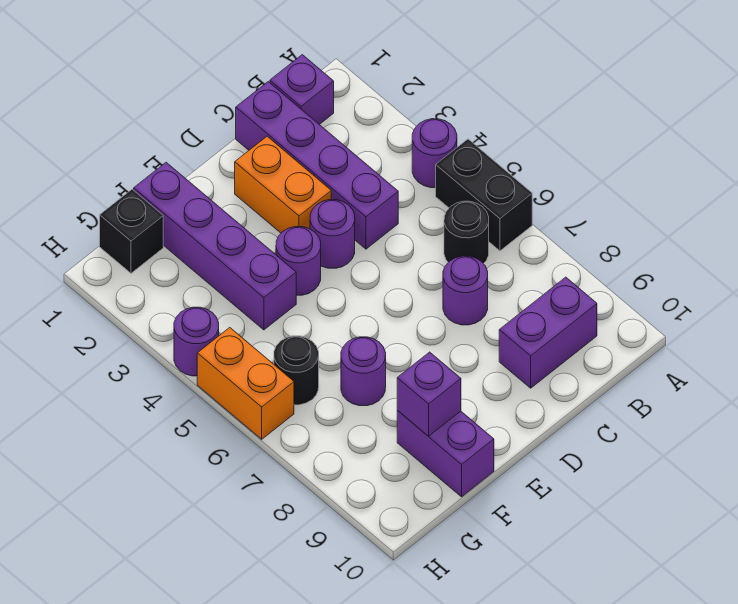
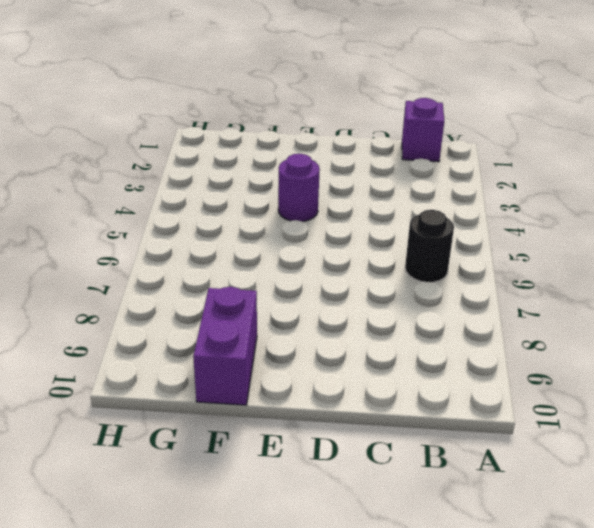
none -> purple 1x1 round brick [412,119,457,188]
none -> black 1x2 brick [436,139,532,251]
none -> purple 1x2 brick [499,277,597,388]

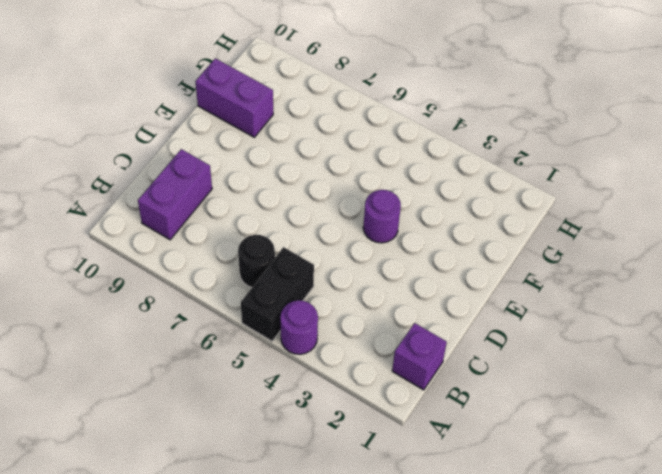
black 1x2 brick [241,247,314,341] -> black 1x2 brick turned to [436,139,532,251]
none -> purple 1x4 brick [236,82,398,249]
none -> purple 1x1 round brick [443,256,488,325]
none -> orange 1x2 brick [235,136,331,233]

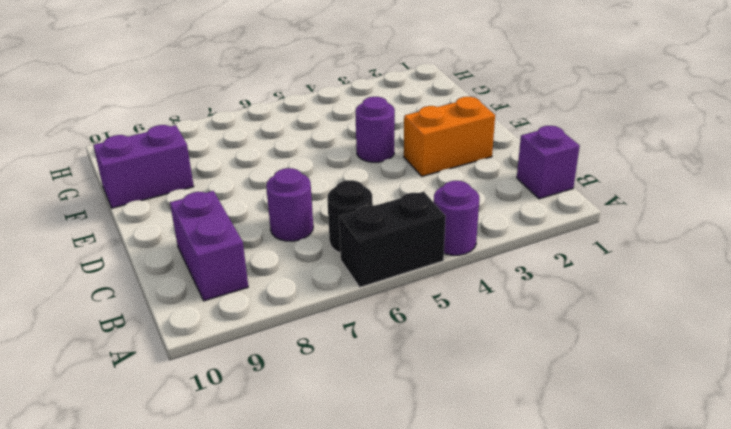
none -> purple 1x4 brick [236,82,398,249]
none -> purple 1x1 round brick [310,200,355,268]
none -> purple 1x4 brick [134,162,296,330]

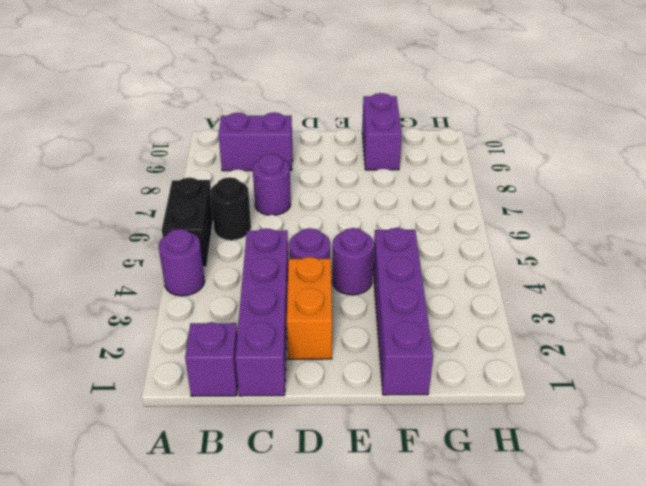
none -> purple 1x1 round brick [341,337,386,406]
none -> black 1x1 brick [100,189,163,273]
none -> black 1x1 round brick [274,336,319,405]

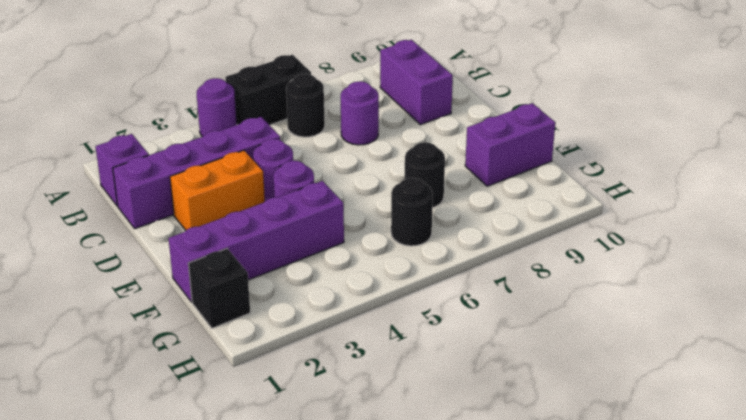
black 1x1 round brick [405,142,445,208] -> purple 1x1 round brick [341,337,386,406]
none -> purple 1x1 round brick [174,307,219,376]
none -> orange 1x2 brick [197,328,294,439]
none -> purple 1x1 brick [397,352,461,436]

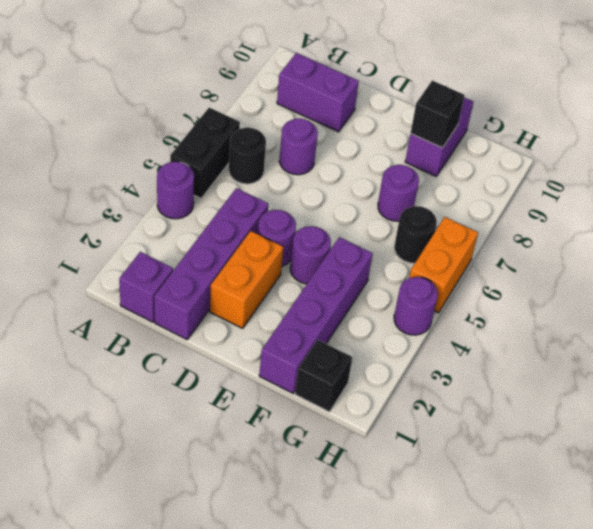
black 1x1 brick [411,81,464,148] -> purple 1x1 brick [397,352,461,436]

